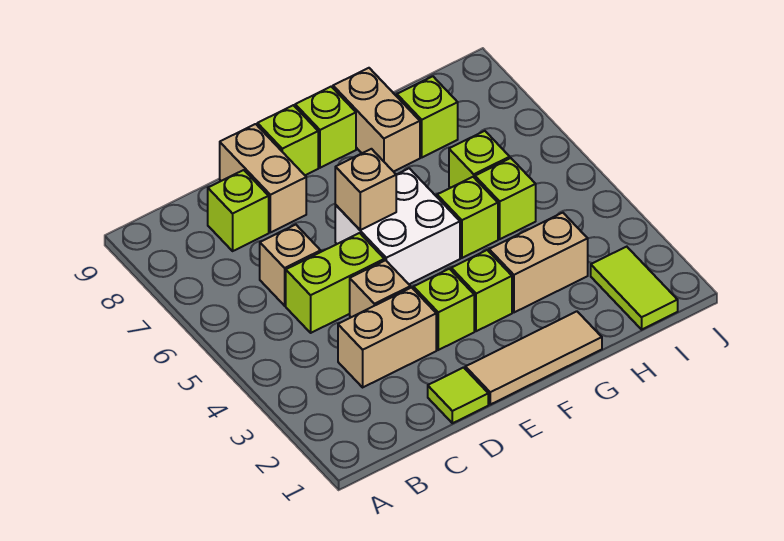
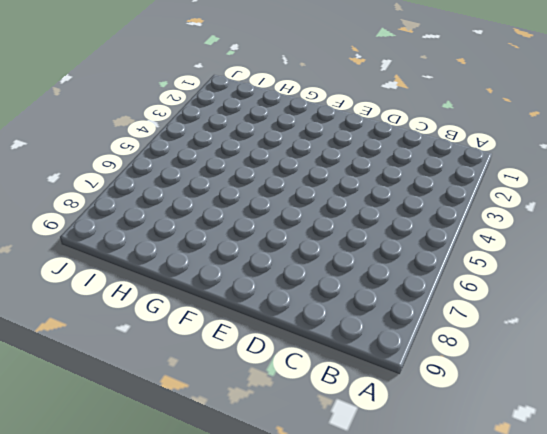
none -> tan 1x2 brick [338,288,436,387]
none -> lime 1x2 brick [286,233,384,333]
none -> tan 1x1 brick [260,225,321,306]

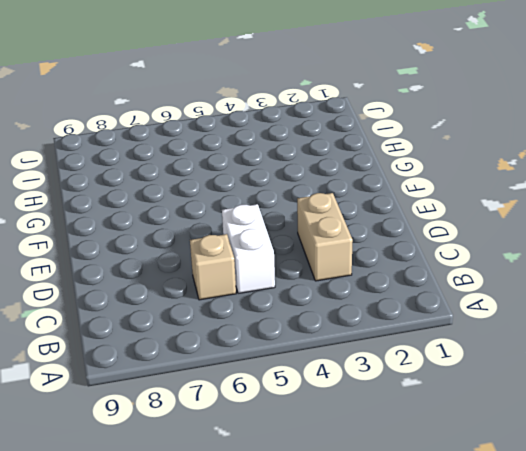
white 1x2 brick [222,204,275,294] -> lime 1x2 brick [286,233,384,333]
none -> lime 1x1 brick [208,170,269,251]
none -> lime 1x1 tile [428,368,488,423]
none -> tan 1x1 brick [350,260,410,317]

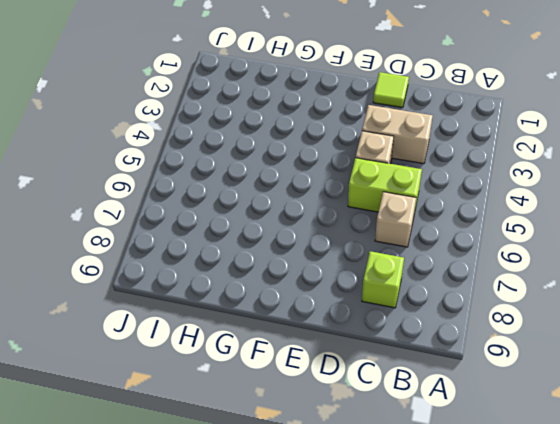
none -> tan 1x2 brick [220,124,306,232]
none -> tan 1x3 tile [465,311,602,404]
none -> lime 1x1 brick [413,269,474,350]

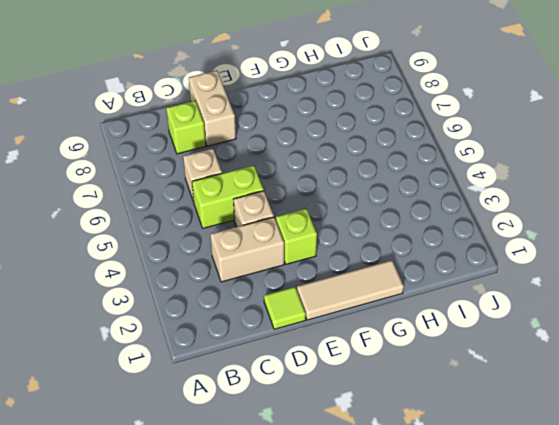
none -> white 2x2 brick [335,168,460,284]
none -> lime 1x1 brick [257,105,318,175]
none -> lime 1x1 brick [451,250,512,331]

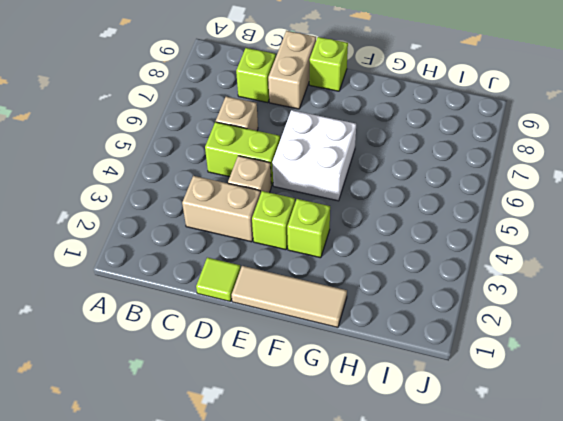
none -> lime 1x1 brick [295,87,356,168]
none -> tan 1x2 brick [489,213,588,312]
none -> lime 1x1 brick [437,177,498,258]

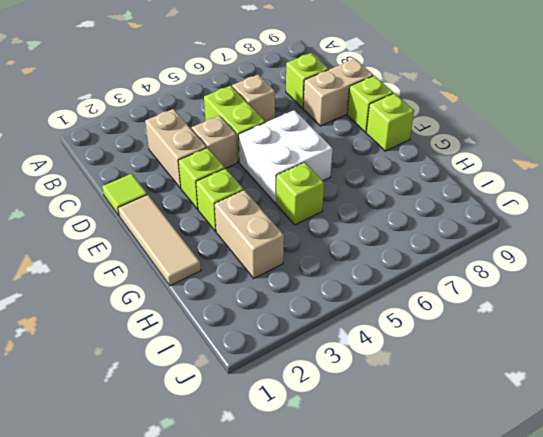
none -> tan 1x2 brick [333,68,420,172]
none -> lime 1x1 brick [475,158,536,239]
none -> lime 1x1 brick [449,131,510,188]

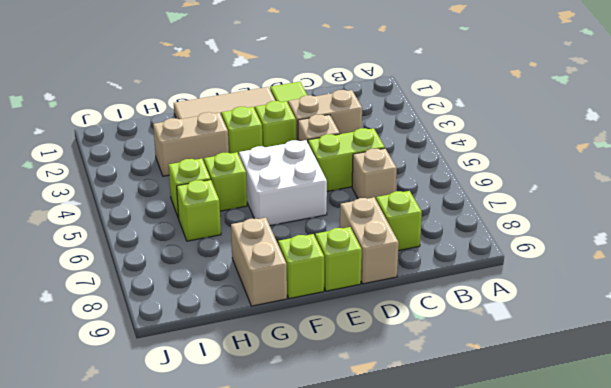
none -> lime 1x1 brick [397,76,458,157]
none -> lime 1x2 tile [591,247,678,329]
none -> tan 1x1 brick [335,149,396,230]

